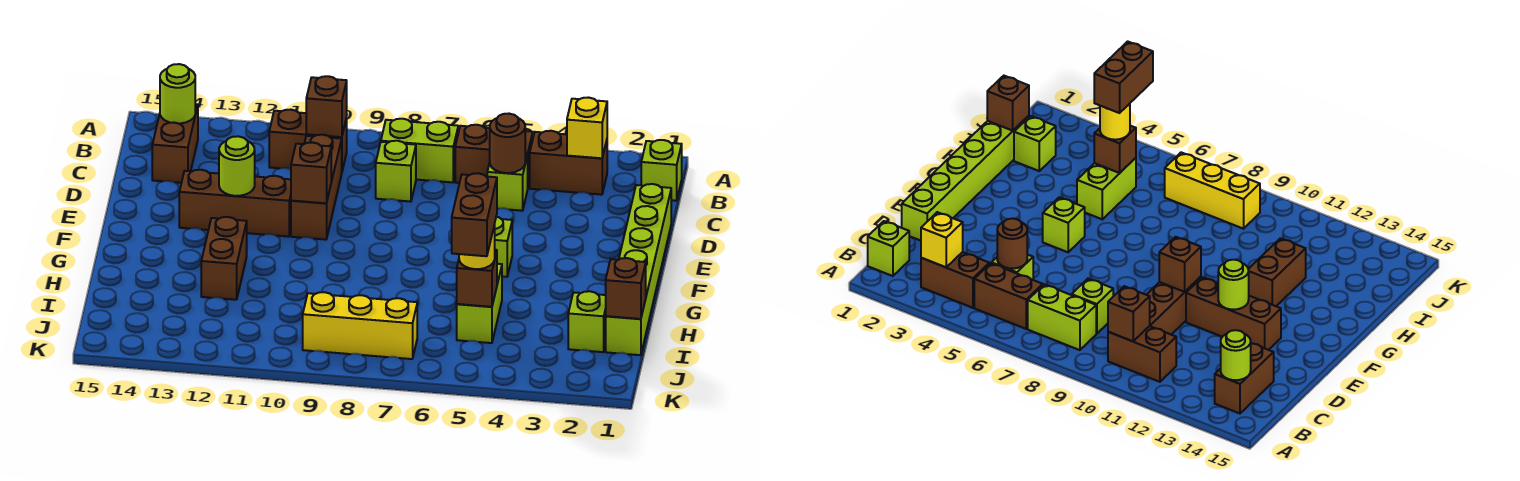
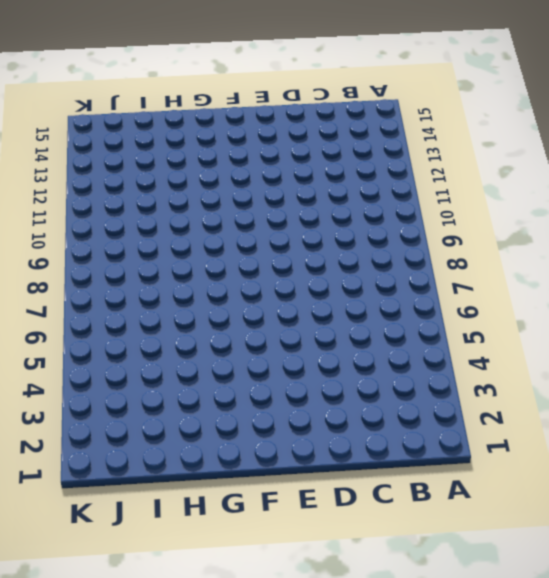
none -> lime 1x1 brick [641,140,682,201]
none -> brown 1x2 brick [530,131,607,195]
none -> brown 1x2 brick [455,125,533,186]

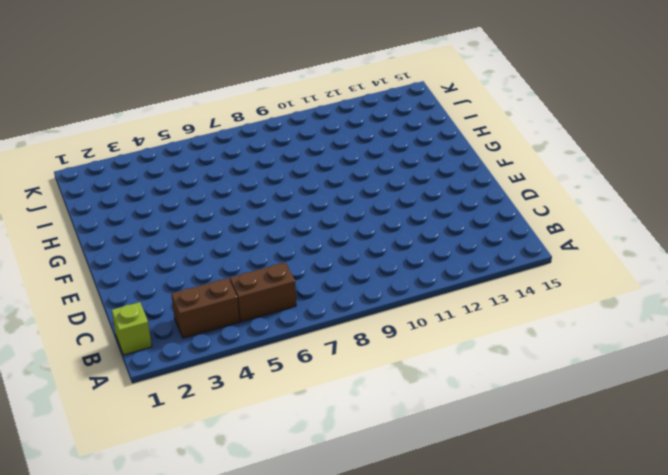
none -> lime 1x2 brick [381,119,458,182]
none -> brown 1x2 brick [269,110,347,171]
none -> brown 1x2 brick [152,104,198,183]

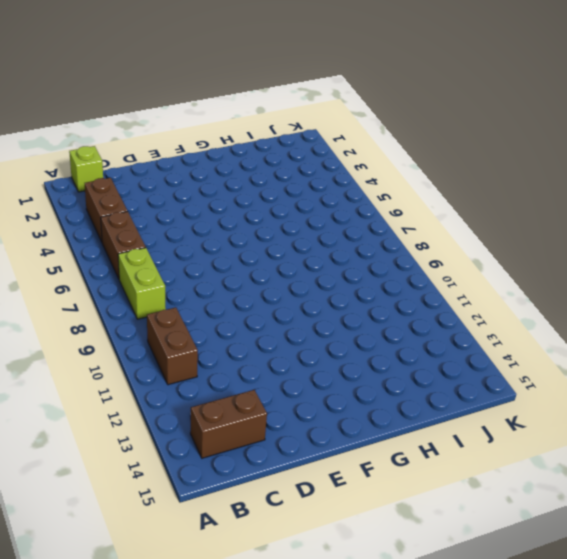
none -> lime 1x1 brick [487,154,528,211]
none -> lime 1x1 brick [376,141,416,202]
none -> brown 1x3 brick [291,135,342,240]

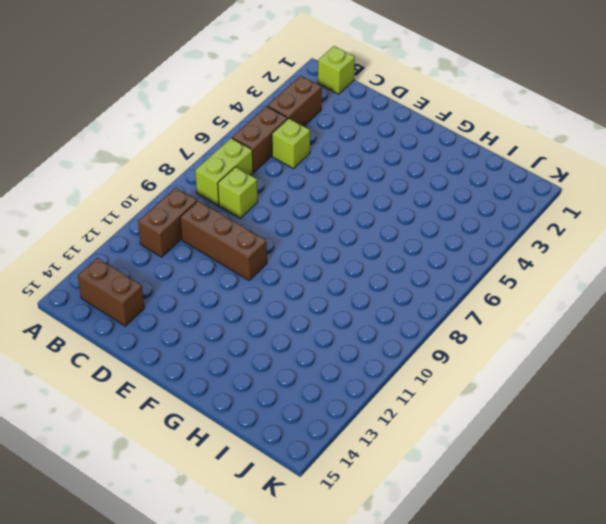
none -> lime 1x6 brick [606,184,671,355]
none -> brown 1x3 brick [179,170,291,237]
none -> lime 1x1 brick [494,217,512,277]

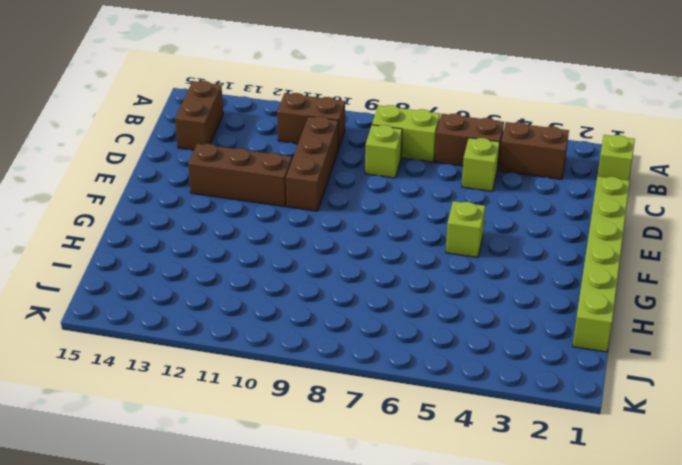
none -> brown 1x2 brick [201,217,247,300]
none -> lime 1x2 brick [457,264,502,343]
none -> lime 1x1 brick [568,291,606,352]

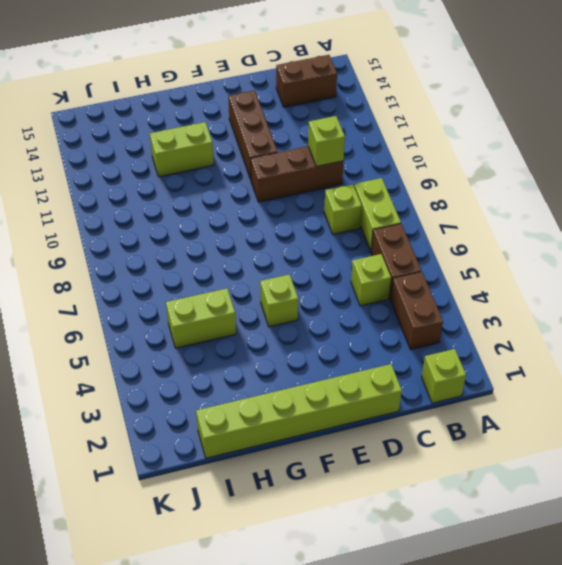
lime 1x1 brick [308,116,345,167] -> lime 1x1 brick moved to [568,291,606,352]
lime 1x2 brick [150,122,214,177] -> brown 1x2 brick [201,217,247,300]
none -> brown 1x2 brick [269,110,347,171]
none -> yellow 1x3 brick [303,292,417,359]
none -> yellow 1x1 brick [567,98,607,158]

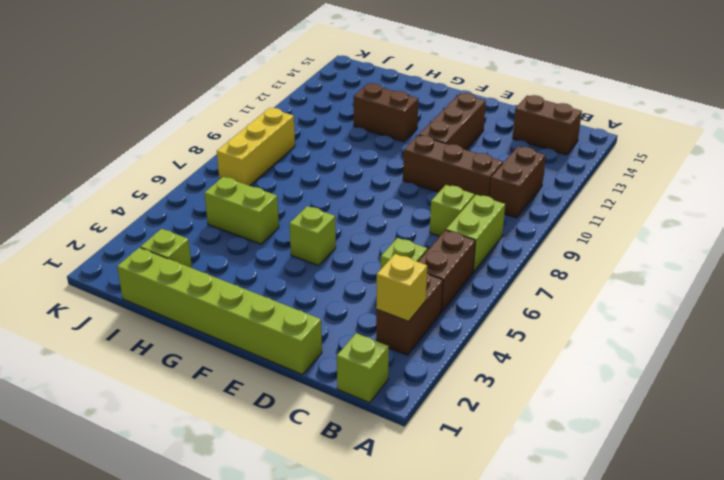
none -> brown 1x1 brick [306,76,347,137]
none -> lime 1x1 round brick [160,64,195,124]
none -> brown 1x1 round brick [490,114,525,173]

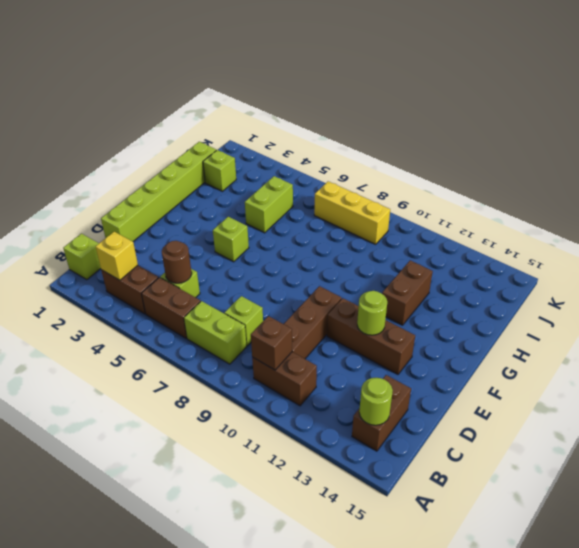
none -> brown 1x1 brick [291,142,331,203]
none -> brown 1x1 brick [606,258,646,319]
none -> brown 1x1 brick [457,250,497,307]

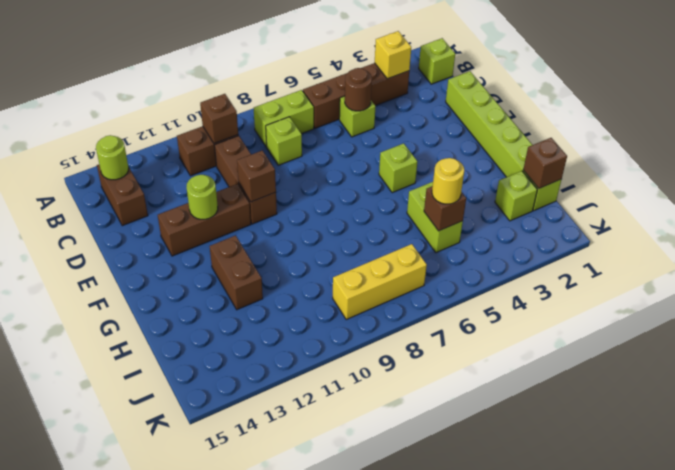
none -> brown 1x2 brick [452,173,497,256]

